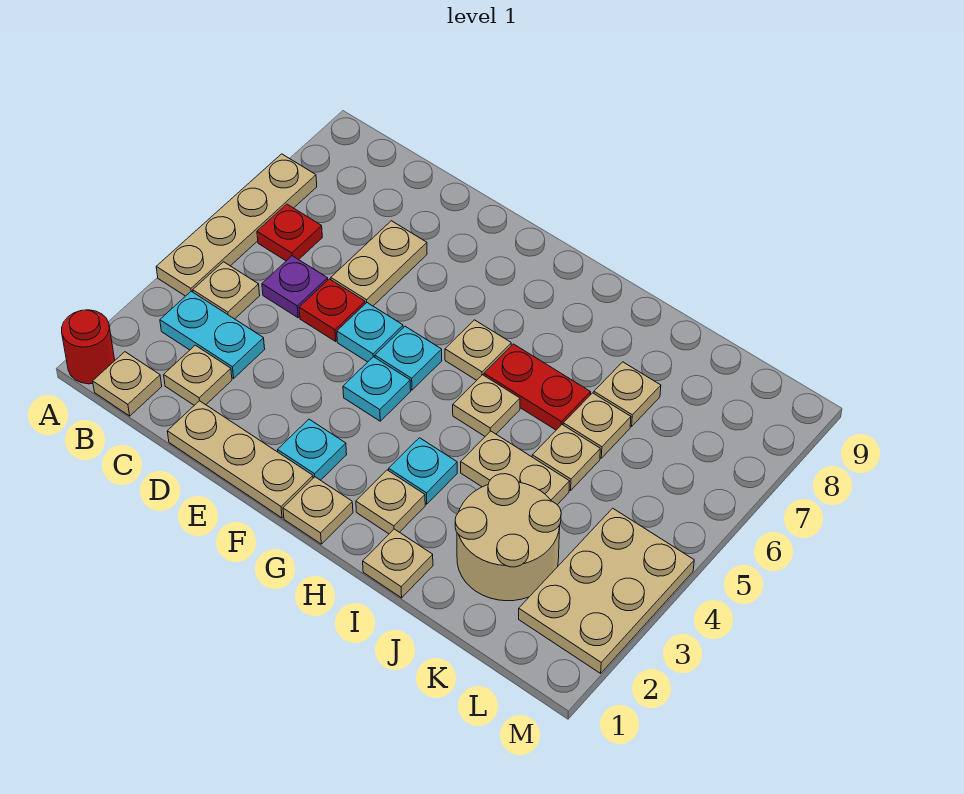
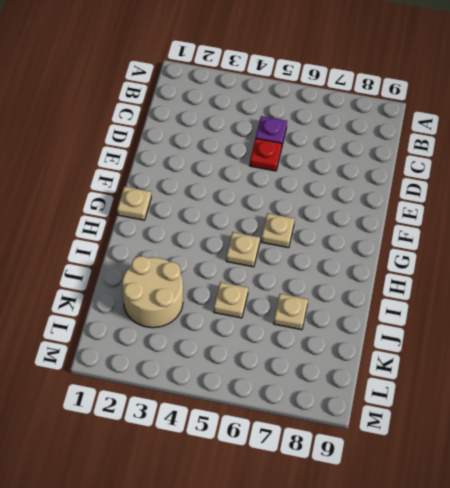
none -> red 1x1 round brick [62,310,115,384]
none -> tan 1x4 plate [156,154,317,296]
none -> tan 1x1 plate [93,352,162,416]

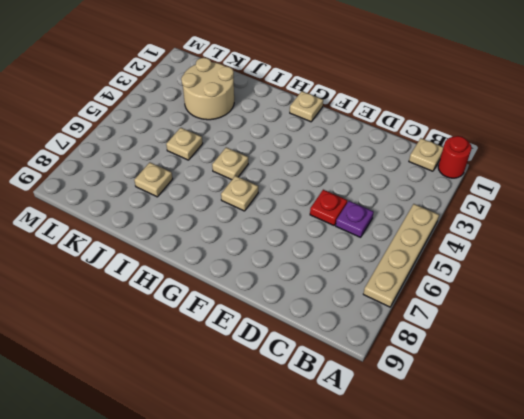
none -> cyan 1x2 plate [160,291,265,378]
none -> tan 1x1 plate [193,262,260,319]
none -> red 1x1 plate [257,204,322,261]

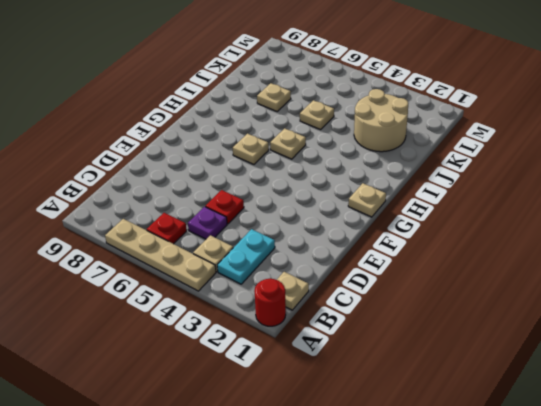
none -> tan 1x1 plate [164,345,232,405]
none -> tan 1x3 plate [167,401,313,518]
none -> tan 1x2 plate [331,221,427,306]

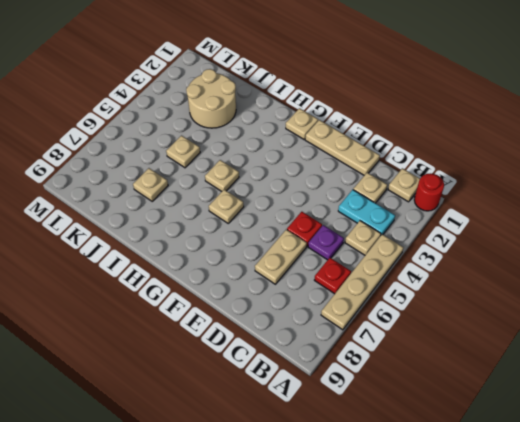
none -> cyan 1x1 plate [337,303,403,362]
none -> cyan 1x1 plate [278,419,347,480]
none -> cyan 1x1 plate [343,357,411,421]

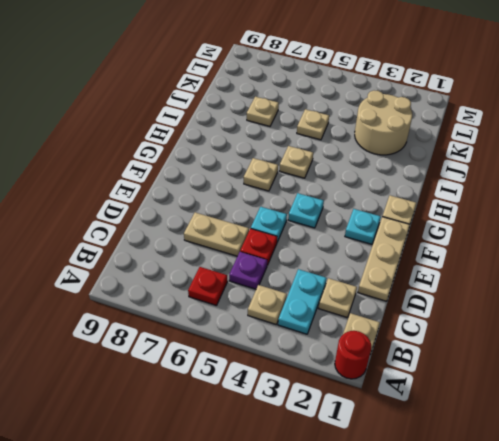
none -> tan 1x4 plate [156,154,317,296]
none -> cyan 1x1 plate [375,326,442,390]
none -> tan 1x1 plate [356,470,425,534]

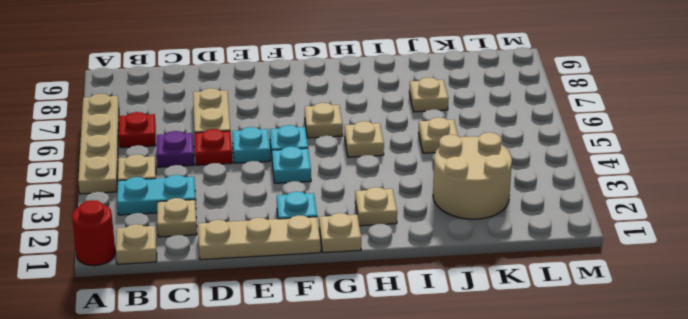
none -> cyan 1x1 plate [389,438,457,504]
none -> red 1x2 plate [484,344,591,430]
none -> tan 1x1 plate [363,529,433,598]

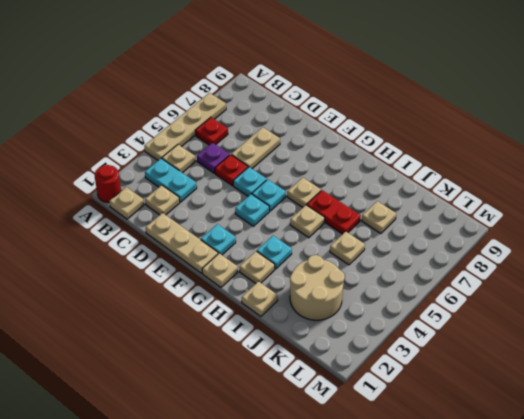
none -> tan 1x2 plate [461,431,570,505]
none -> tan 1x1 plate [563,393,631,458]
none -> tan 2x3 plate [519,508,694,673]

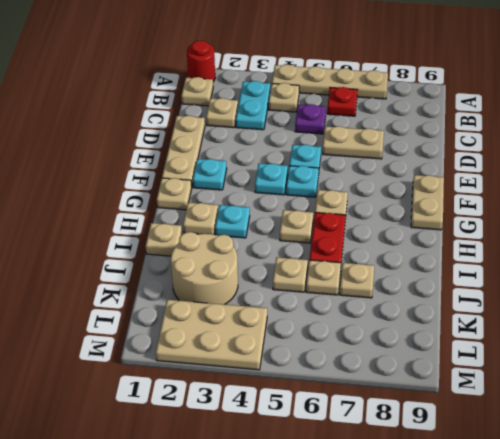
tan 1x2 plate [411,175,444,230] -> tan 1x2 plate moved to [461,431,570,505]
none -> red 1x1 plate [299,279,365,341]

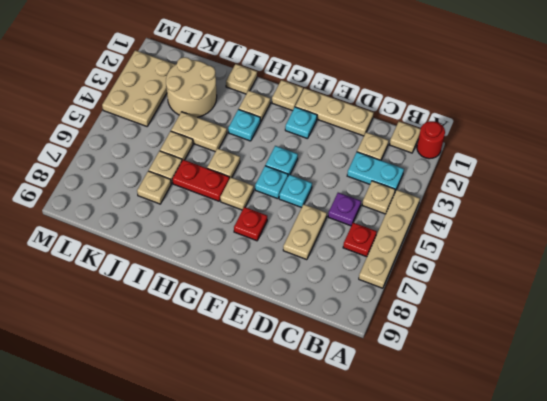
red 1x1 plate [234,207,267,241] -> red 1x1 plate moved to [299,279,365,341]

